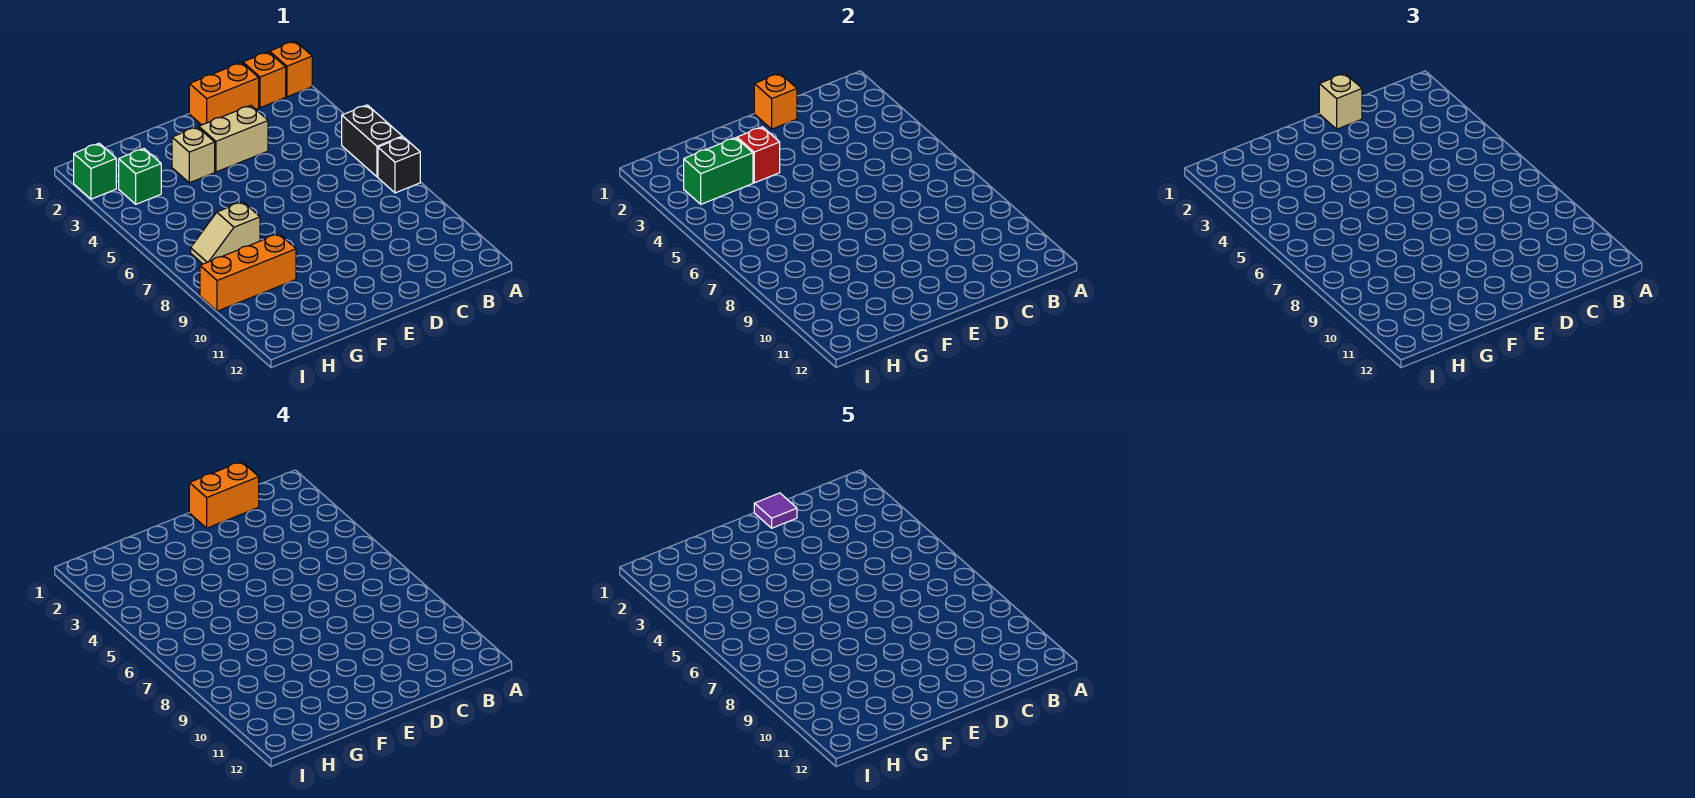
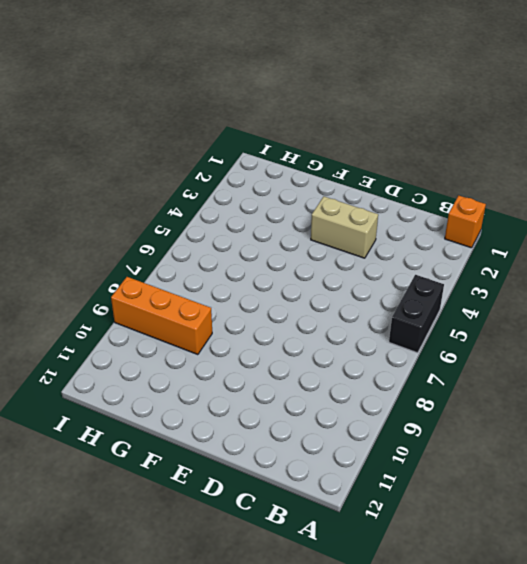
none -> black 1x1 brick [378,137,420,193]
none -> orange 1x1 brick [243,52,286,108]
none -> orange 1x2 brick [189,63,259,125]

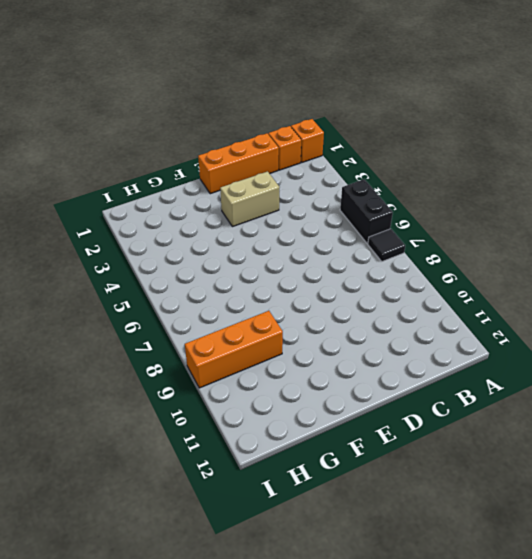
black 1x1 tile [368,229,405,261] -> black 1x1 brick [378,137,420,193]
orange 1x3 brick [198,133,279,194] -> orange 1x2 brick [189,63,259,125]
none -> tan 1x1 brick [172,127,215,183]
none -> tan 1x2 slope [191,202,260,264]
none -> green 1x1 brick [119,149,161,204]

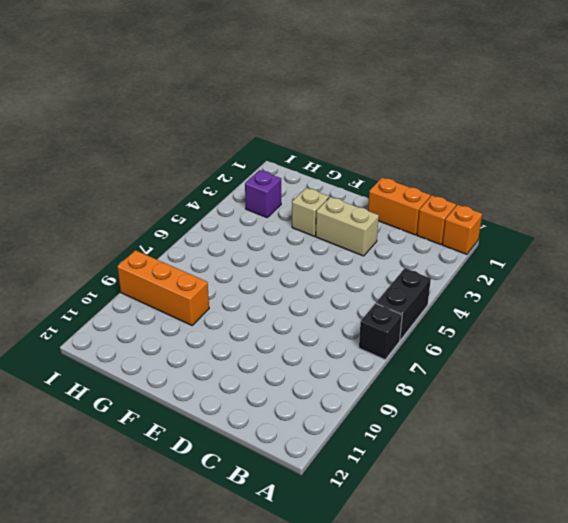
purple 1x1 brick [245,170,281,218] -> green 1x1 brick [119,149,161,204]
none -> tan 1x2 slope [191,202,260,264]
none -> green 1x1 brick [74,143,116,199]
none -> orange 1x1 brick [754,73,797,129]

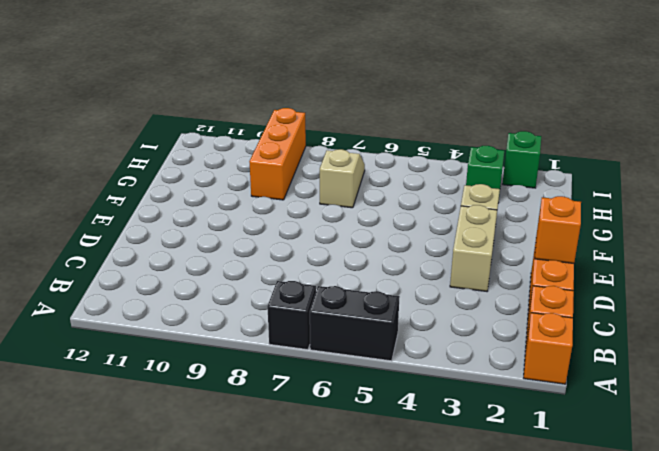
none -> red 1x1 brick [737,127,780,183]
none -> green 1x2 brick [684,138,753,204]
none -> tan 1x1 brick [1319,73,1362,129]

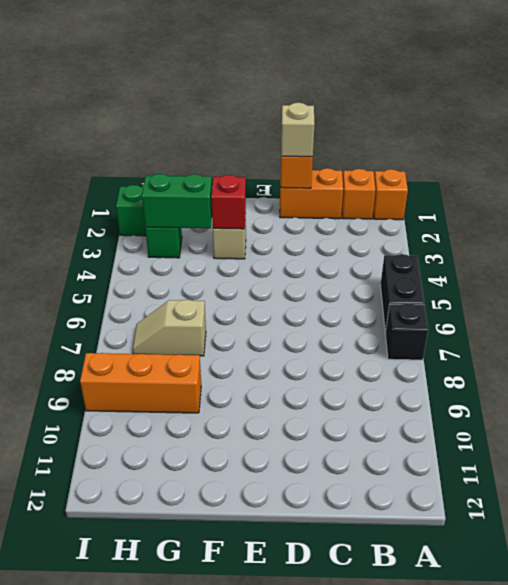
none -> tan 1x2 brick [199,105,268,172]
none -> orange 1x2 brick [189,462,259,528]
none -> purple 1x1 tile [754,493,797,528]

